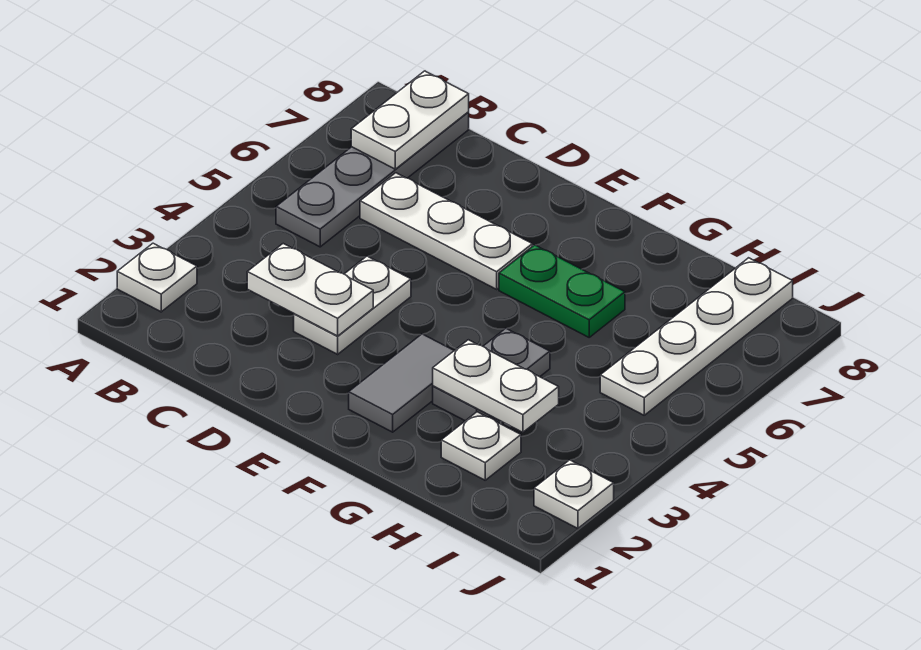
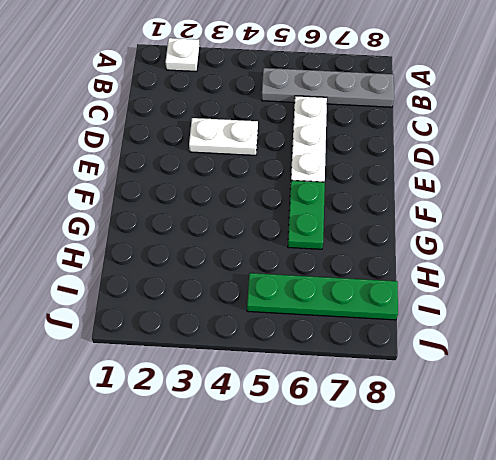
green 1x4 plate [247,273,398,320] -> white 1x4 plate [600,258,793,415]
none -> grey 1x2 tile [349,334,454,432]
none -> grey 1x2 plate [433,328,550,421]
none -> white 1x1 plate [441,412,521,480]

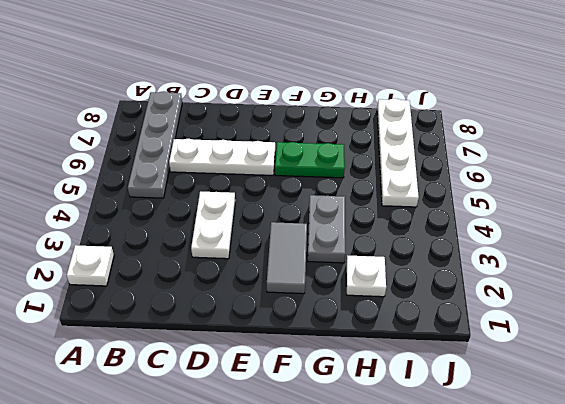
none -> white 1x1 plate [534,460,614,529]
none -> white 1x2 plate [351,71,469,169]
none -> white 1x2 plate [247,244,373,336]

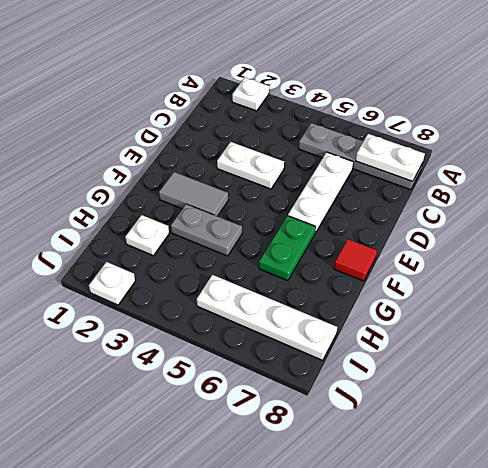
red 1x1 tile [334,239,377,281] -> none
none -> white 1x2 plate [247,244,373,336]
none -> white 1x2 plate [433,340,559,432]

